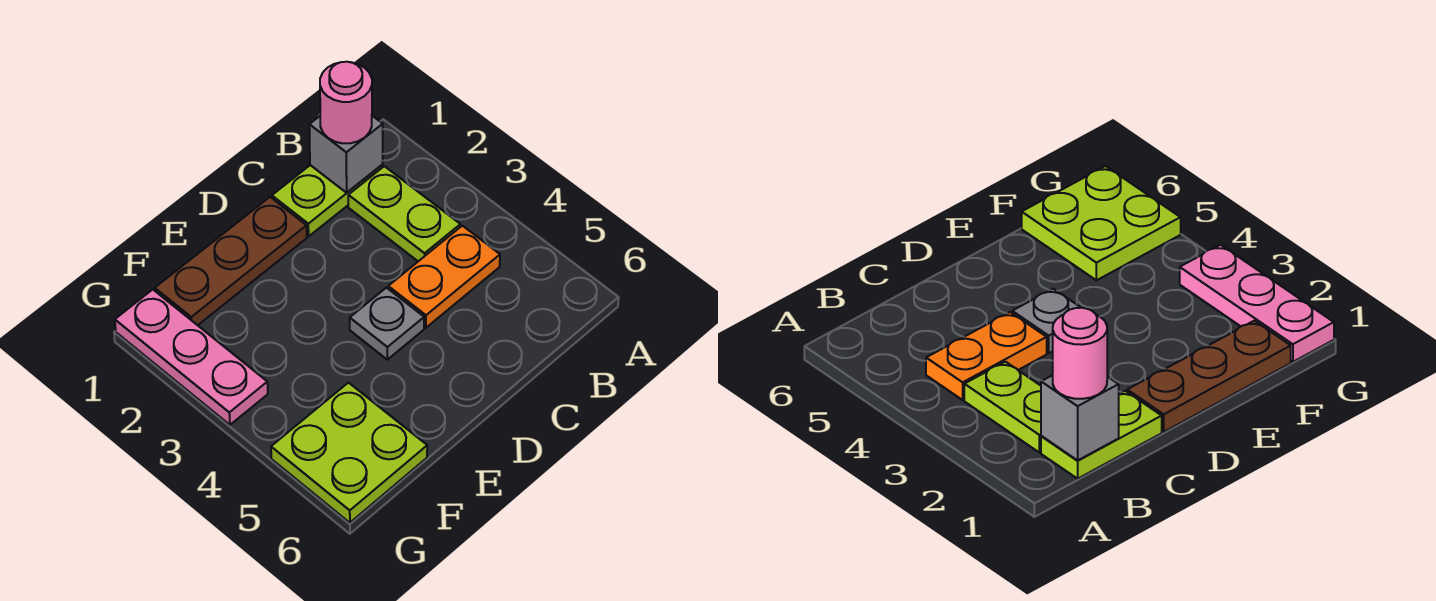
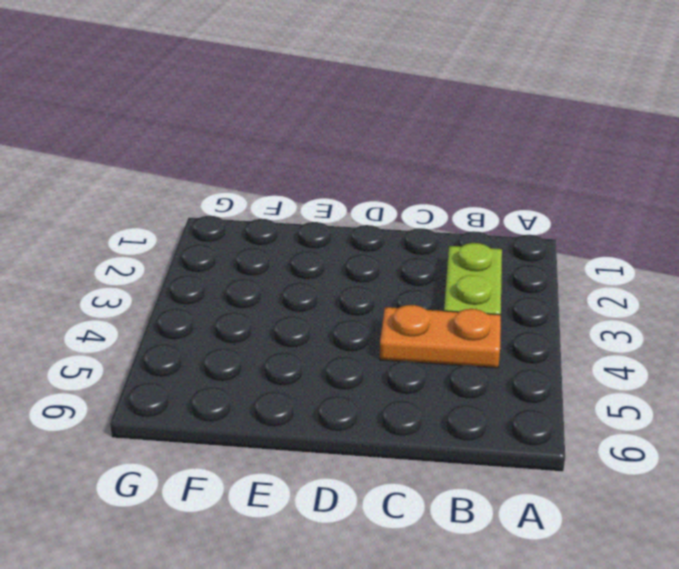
none -> lime 1x2 plate [272,165,383,236]
none -> brown 1x3 plate [155,197,307,325]

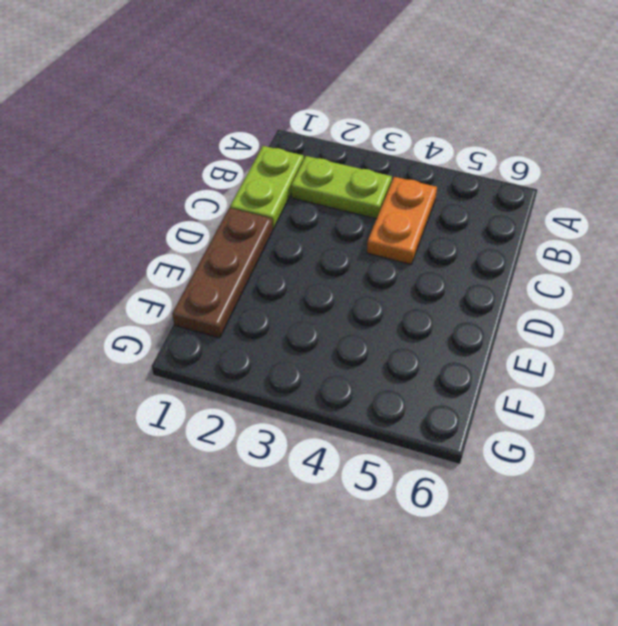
none -> grey 1x1 plate [350,288,424,360]
none -> lime 2x2 plate [271,383,427,523]

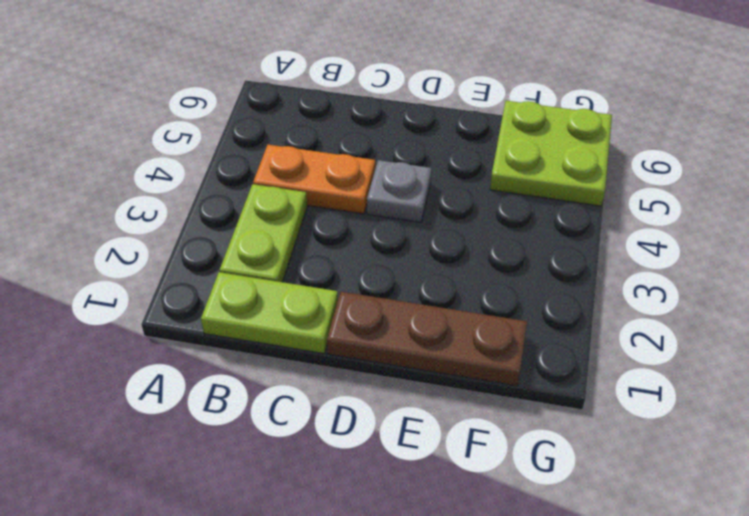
none -> pink 1x3 plate [115,290,268,425]
none -> grey 1x1 brick [309,116,383,193]

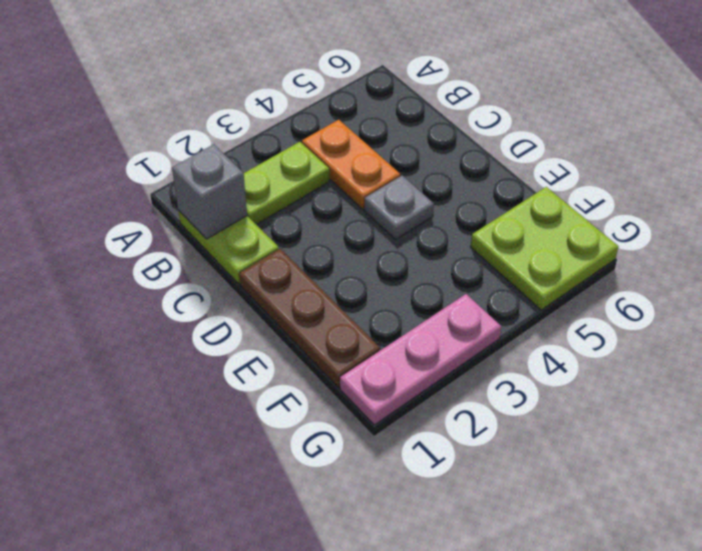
none -> pink 1x1 round brick [320,62,372,143]

